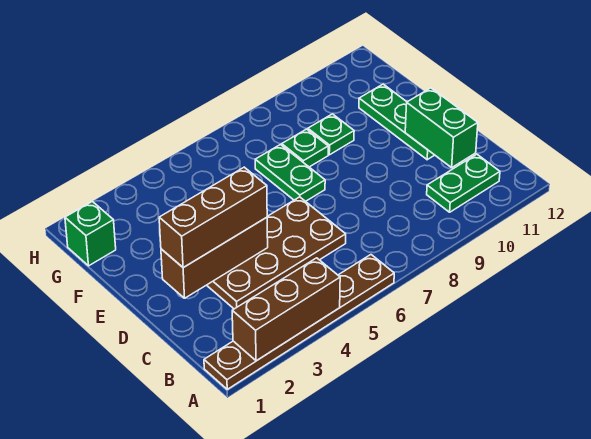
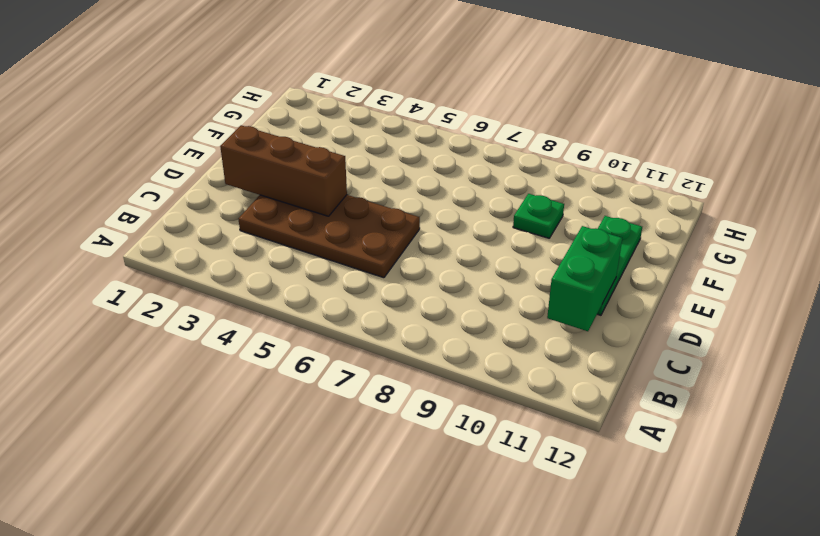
none -> brown 1x6 plate [204,255,394,389]
none -> green 1x2 plate [427,154,500,212]
none -> green 1x2 plate [255,145,325,201]

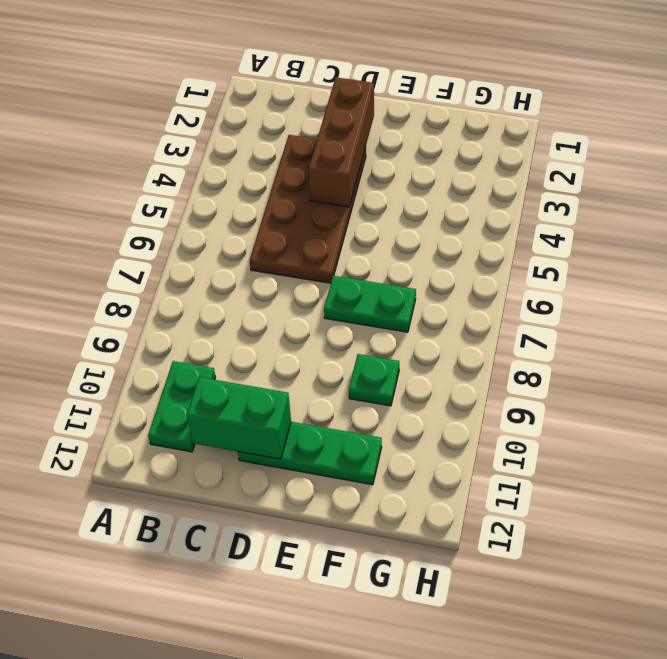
none -> brown 1x6 plate [204,255,394,389]
none -> green 1x1 plate [282,129,328,167]
none -> green 1x1 brick [65,202,116,266]

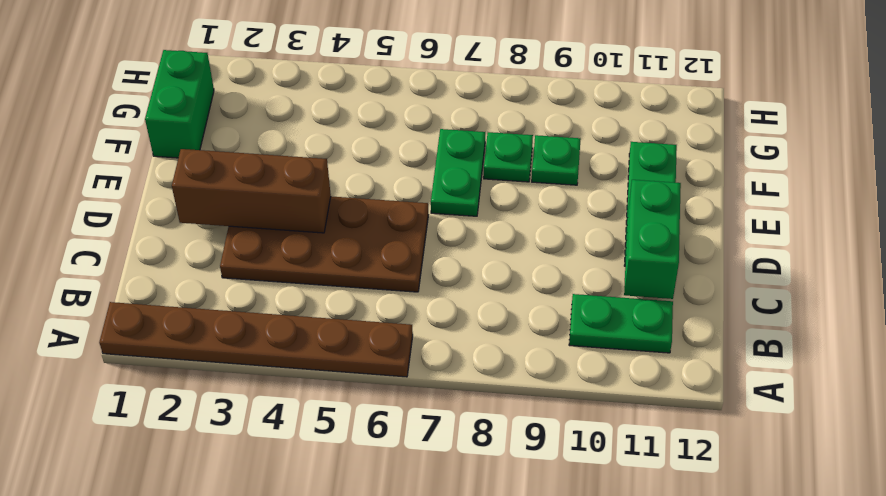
green 1x2 brick [145,50,214,158] -> green 1x1 brick [65,202,116,266]
none -> brown 1x3 brick [232,258,340,361]
none -> brown 1x3 brick [159,167,267,268]

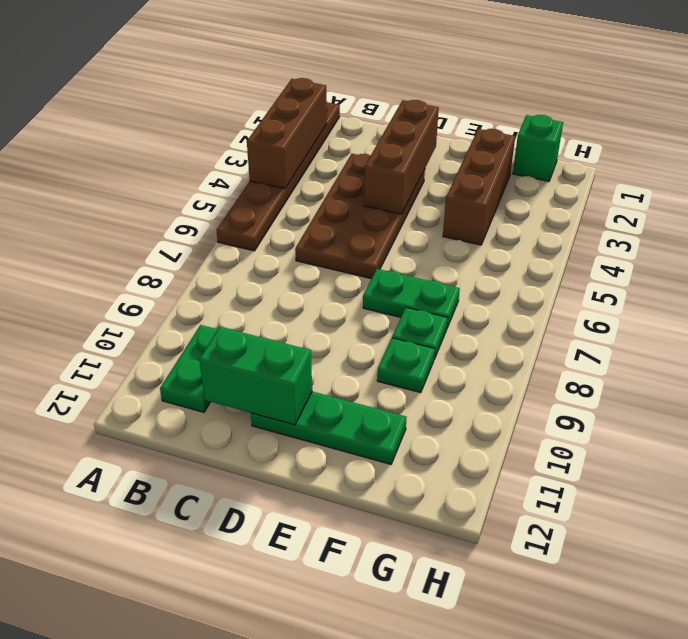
brown 1x3 brick [443,129,515,245] -> brown 1x3 brick moved to [159,167,267,268]

